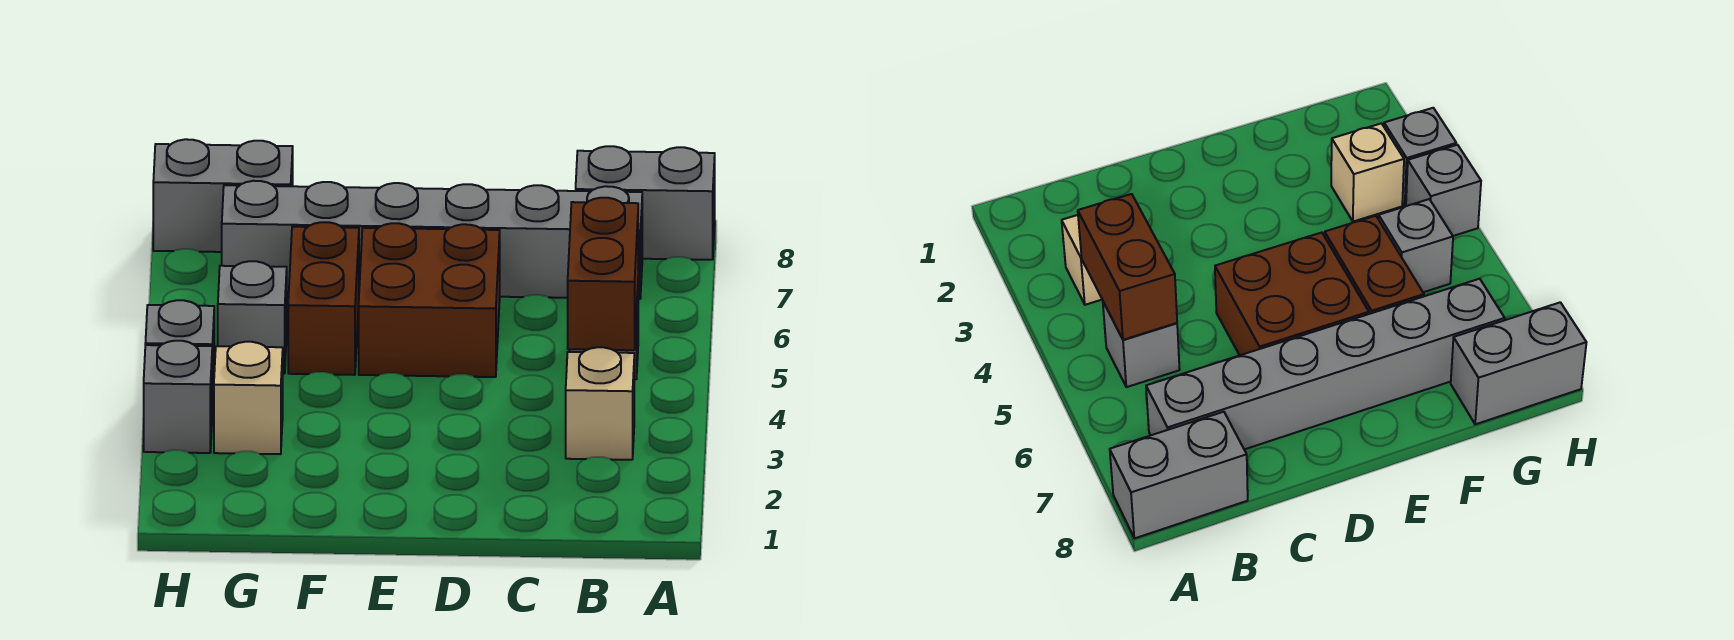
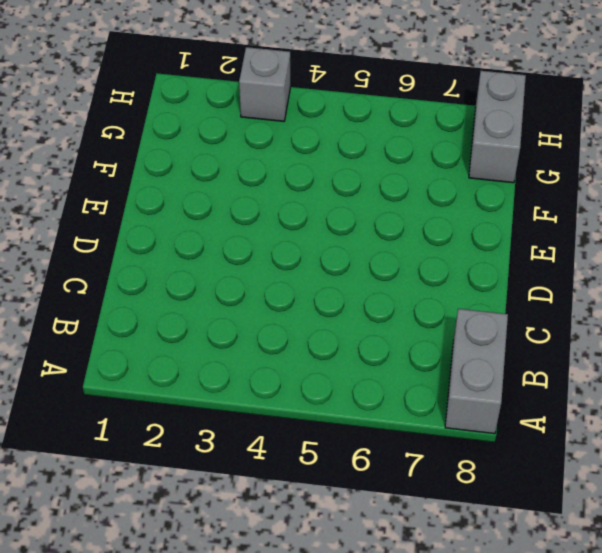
none -> tan 1x1 brick [566,347,634,460]
none -> grey 1x1 brick [1103,302,1180,387]
none -> grey 1x6 brick [222,181,642,299]

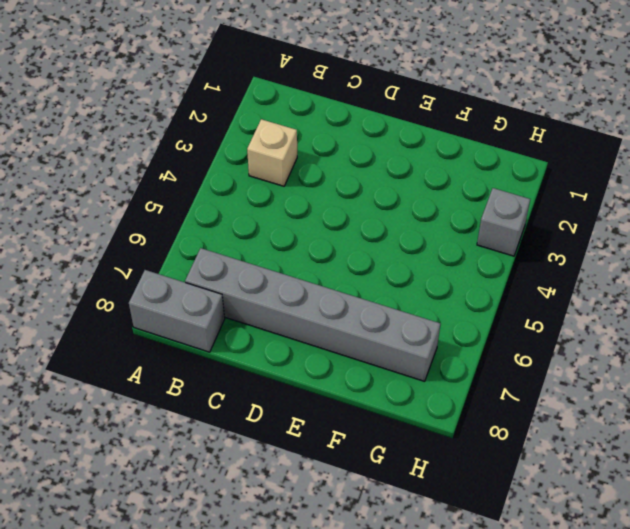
none -> grey 1x1 brick [1103,302,1180,387]
none -> brown 2x2 brick [359,223,500,377]
none -> brown 1x2 brick [288,222,359,375]

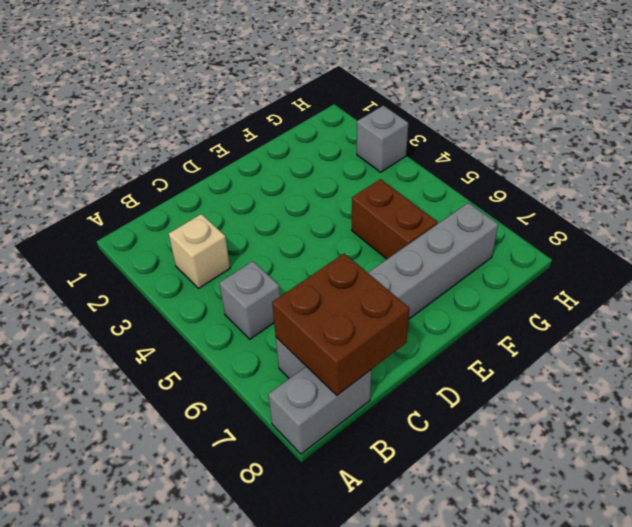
brown 2x2 brick [272,253,410,395] -> brown 2x2 brick moved to [359,223,500,377]
none -> tan 1x1 brick [214,342,283,454]
none -> grey 1x1 brick [218,261,287,374]
none -> grey 1x2 brick [153,139,293,252]

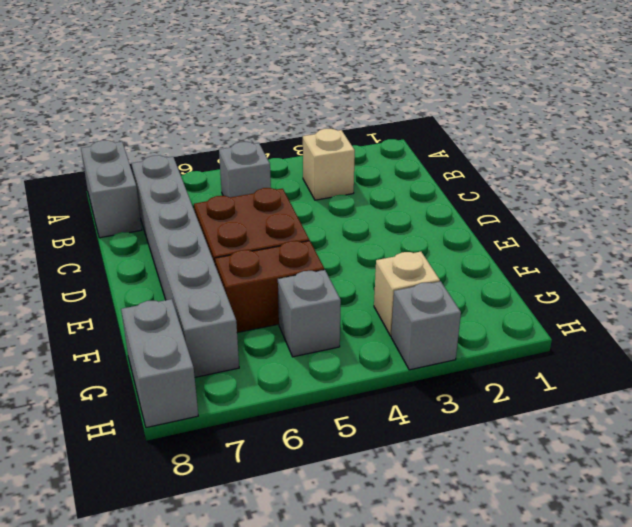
none -> grey 1x1 brick [145,300,214,412]
none -> brown 1x2 brick [568,198,638,350]

